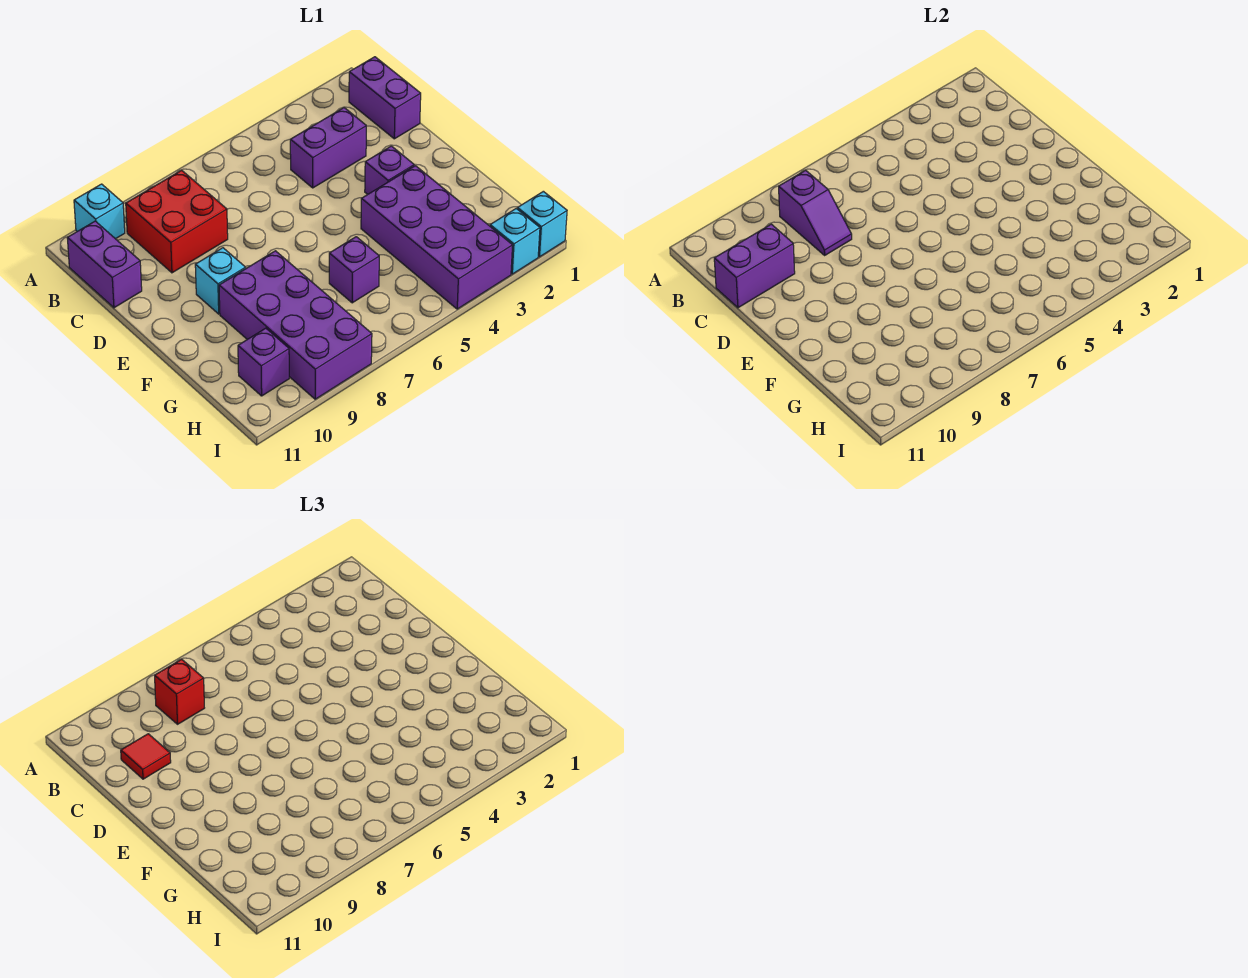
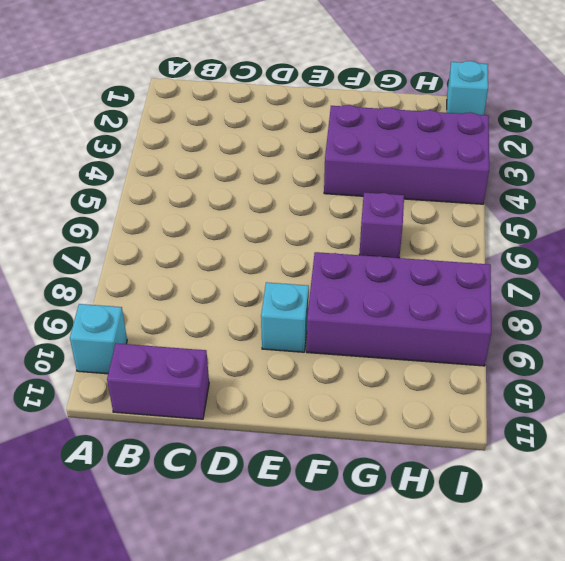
none -> purple 1x2 brick [349,57,421,139]
none -> red 2x2 brick [126,170,228,273]
none -> purple 1x2 brick [290,108,366,188]

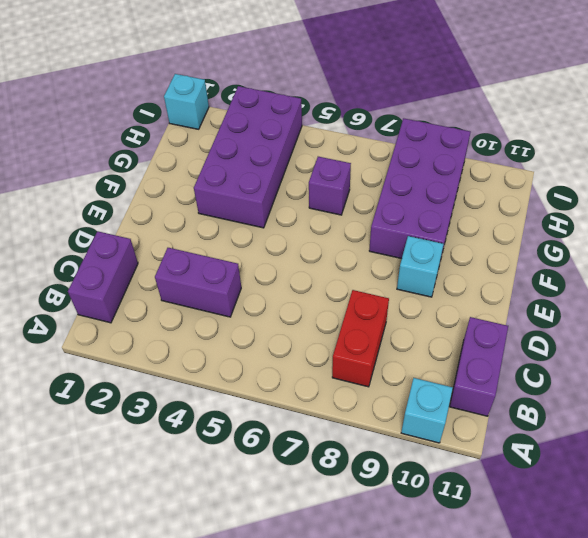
red 1x2 brick [332,290,389,387] -> red 2x2 brick [126,170,228,273]
none -> purple 1x1 brick [365,146,414,194]
none -> purple 1x1 brick [238,328,289,396]
none -> cyan 1x1 brick [490,209,540,274]

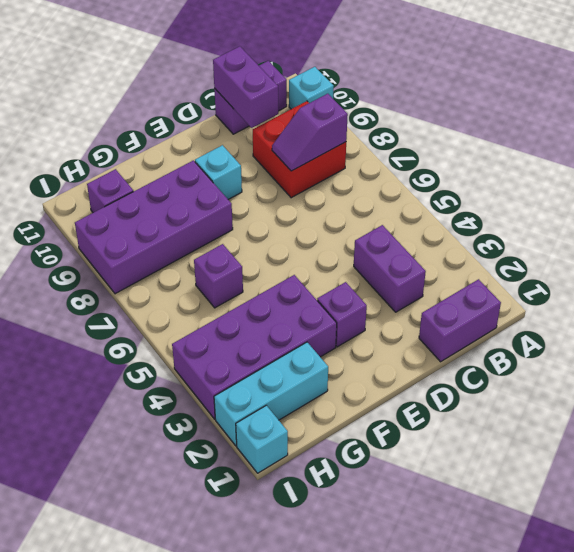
cyan 1x3 brick [214,342,328,446] -> cyan 1x1 brick [490,209,540,274]
none -> red 1x1 brick [155,659,204,724]
none -> red 1x1 tile [121,734,171,779]

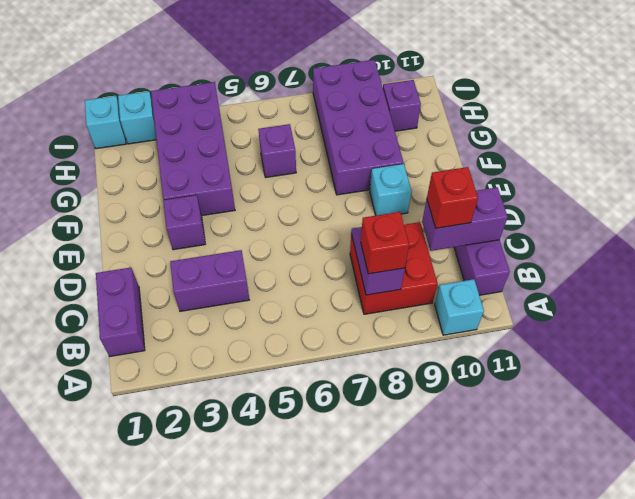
red 1x1 brick [427,167,478,228] -> red 1x1 tile [121,734,171,779]

